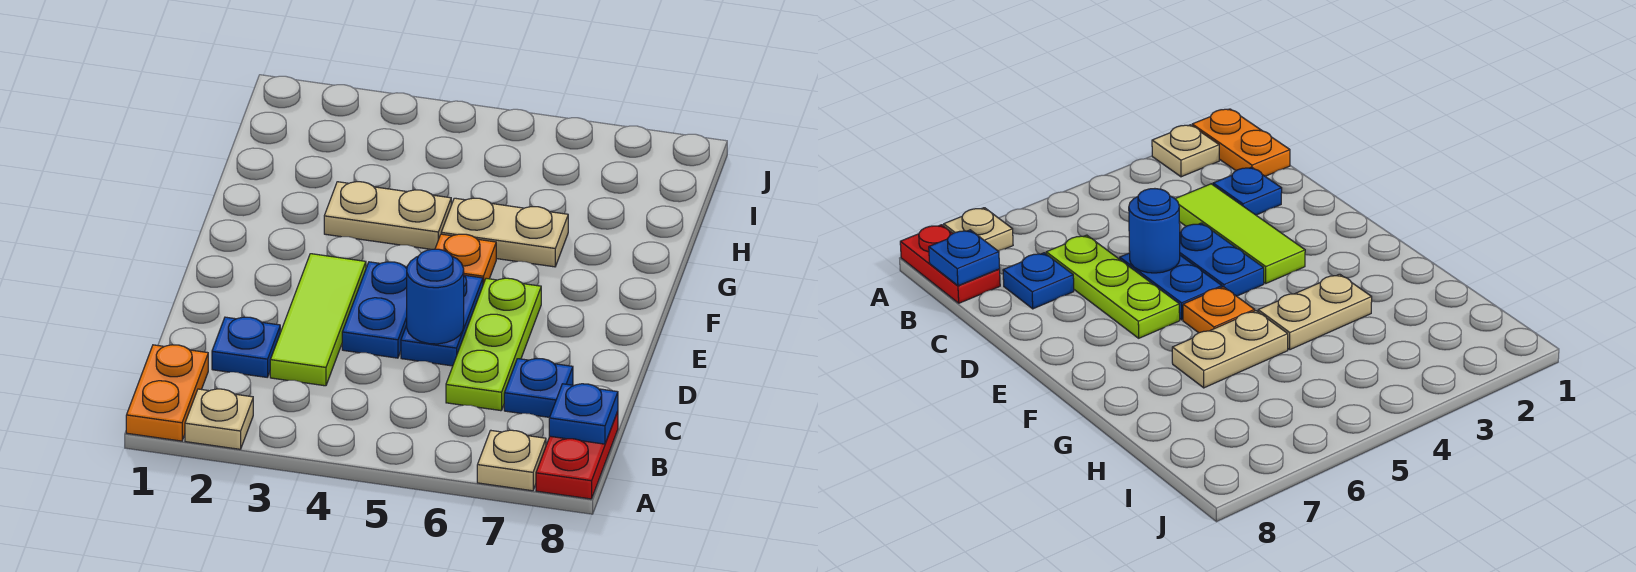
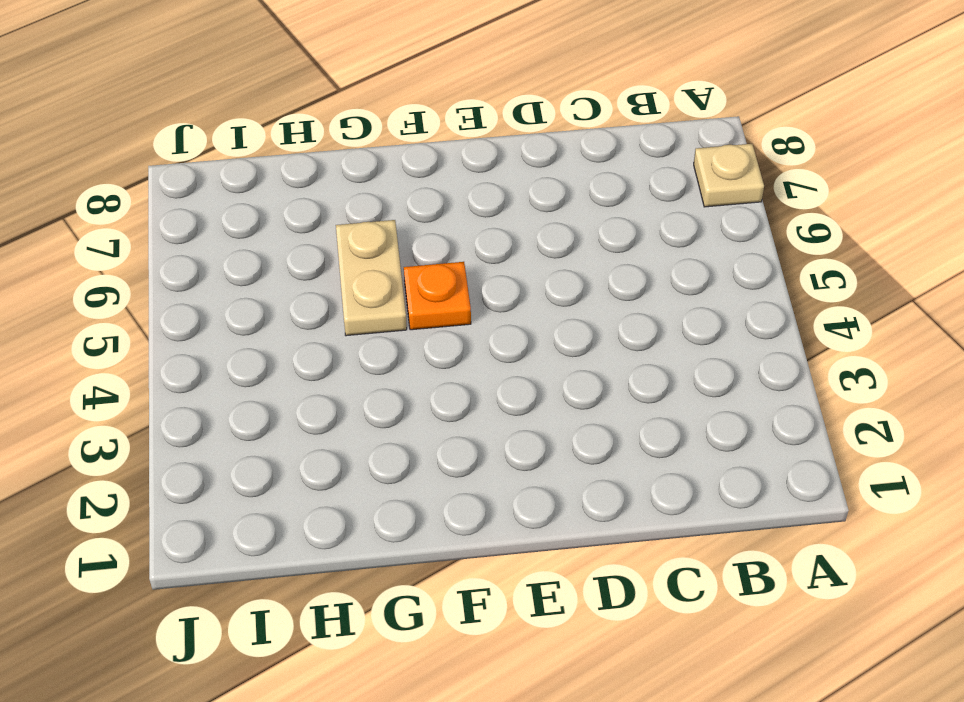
none -> orange 1x2 plate [126,345,208,441]
none -> tan 1x1 plate [185,389,253,449]
none -> red 1x2 plate [536,412,618,499]

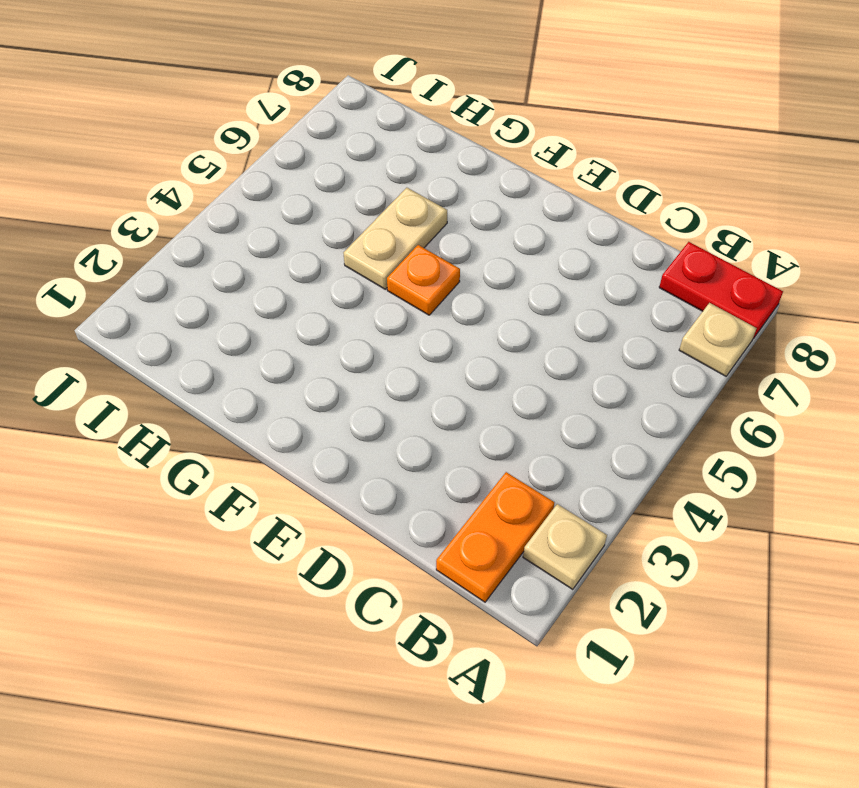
orange 1x2 plate [436,472,554,602] -> orange 1x2 plate turned to [126,345,208,441]
none -> blue 1x1 plate [212,317,280,377]
none -> lime 1x3 tile [270,254,366,386]
none -> lime 1x3 plate [446,278,541,411]

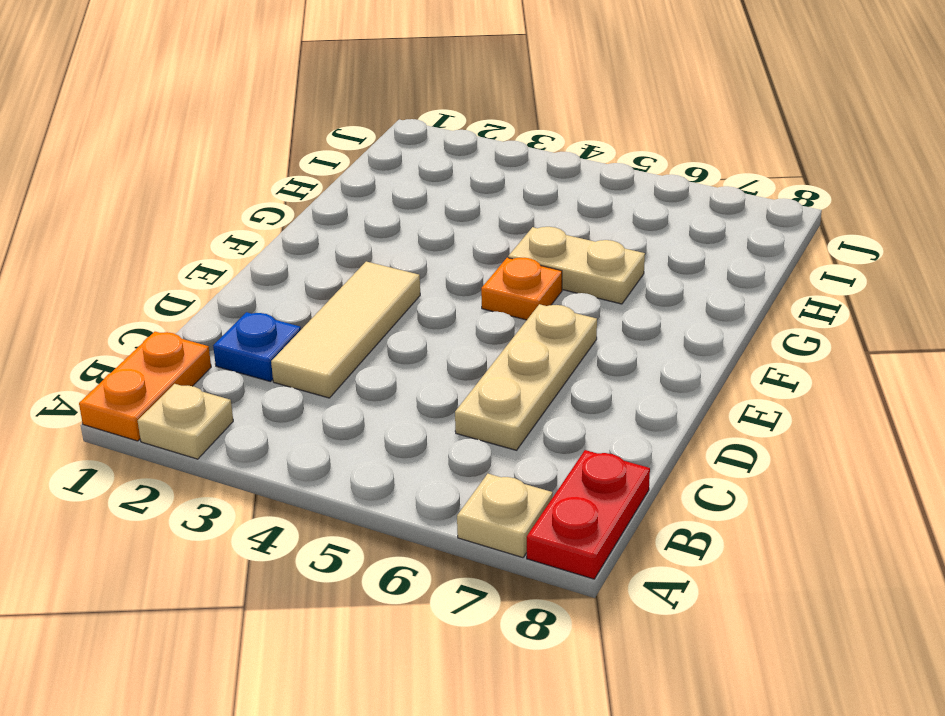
tan 1x3 tile [271,262,420,398] -> lime 1x3 tile [270,254,366,386]
tan 1x3 plate [455,304,597,450] -> lime 1x3 plate [446,278,541,411]
none -> blue 1x1 plate [504,359,573,417]
none -> blue 1x2 plate [342,262,407,358]
none -> blue 1x2 plate [401,275,483,366]

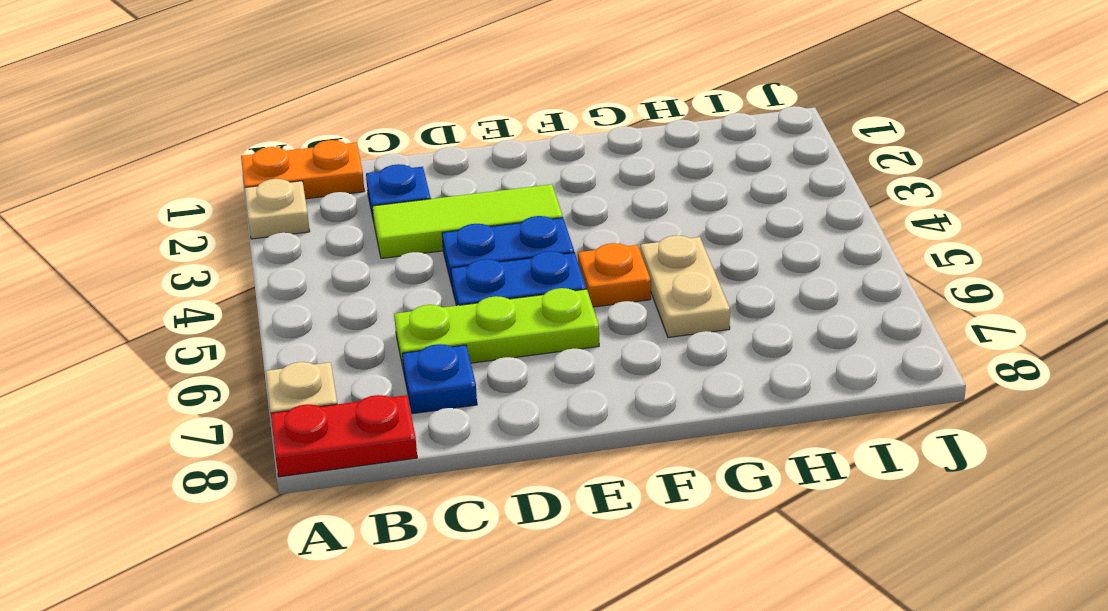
none -> tan 1x2 plate [324,182,451,249]
none -> blue 1x1 plate [549,384,618,444]
none -> blue 1x1 round brick [407,249,464,344]

